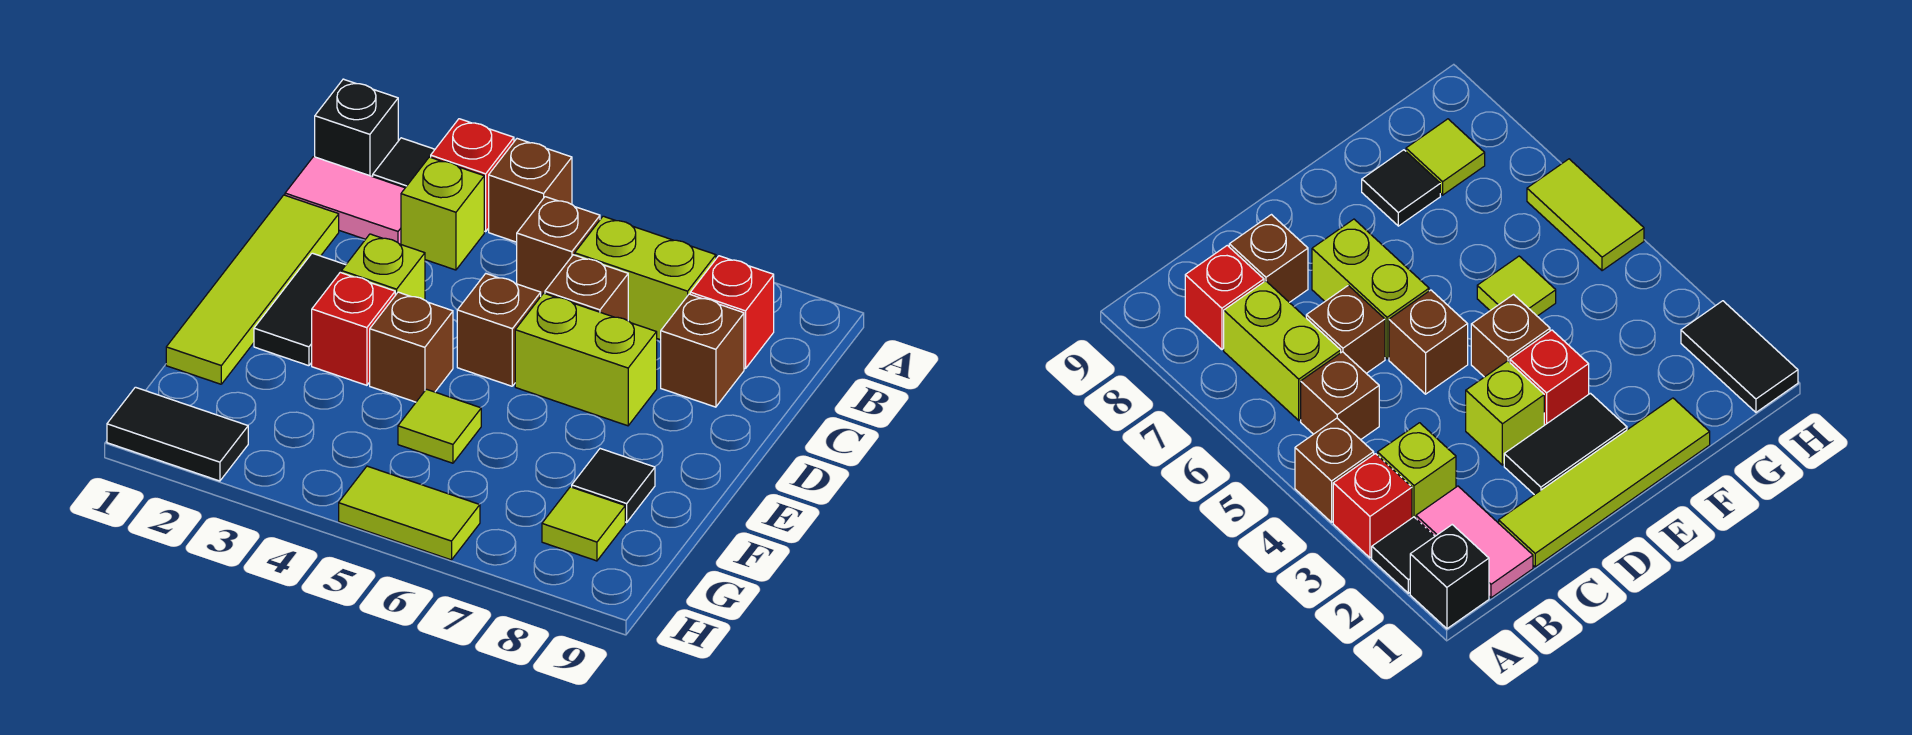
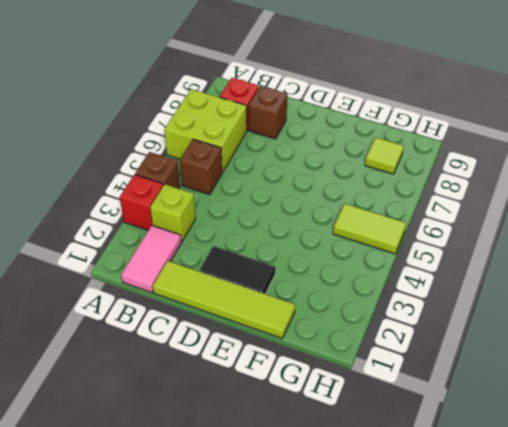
lime 2x2 brick [164,89,247,172] -> lime 1x2 brick [575,216,716,340]
lime 1x2 tile [333,204,406,254] -> lime 1x2 tile turned to [339,466,480,560]
none -> black 1x1 brick [315,79,398,177]
none -> black 1x1 tile [373,138,435,188]
none -> brown 1x1 brick [545,255,628,321]

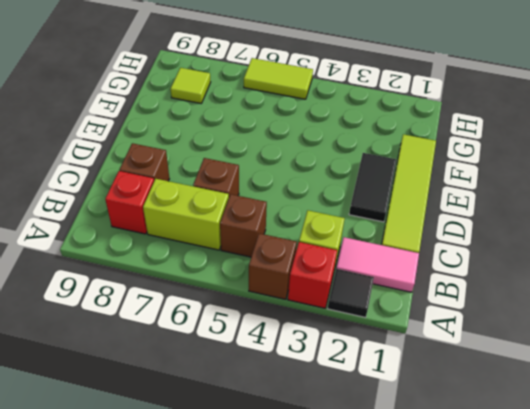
none -> black 1x1 brick [315,79,398,177]
none -> lime 1x1 brick [342,234,425,300]
none -> brown 1x1 brick [457,274,541,386]

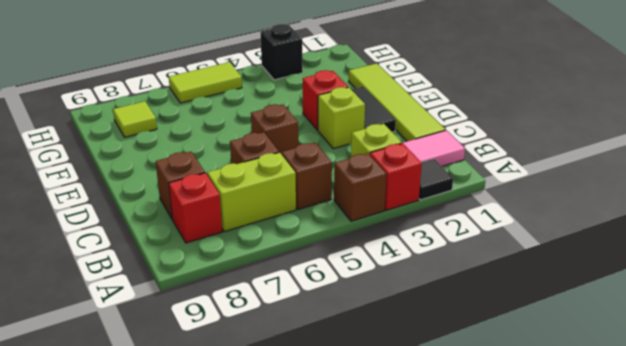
black 1x1 brick [261,24,303,80] -> black 1x1 brick moved to [315,79,398,177]
none -> lime 1x2 brick [515,293,657,426]
none -> brown 1x1 brick [370,292,453,402]
none -> lime 1x1 tile [398,389,481,463]

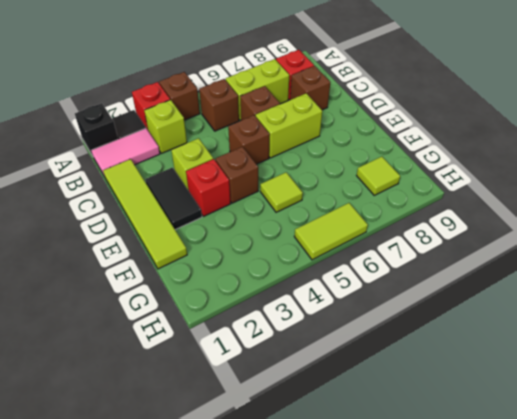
none -> black 1x1 tile [572,449,655,522]
none -> black 1x2 tile [107,387,248,481]

